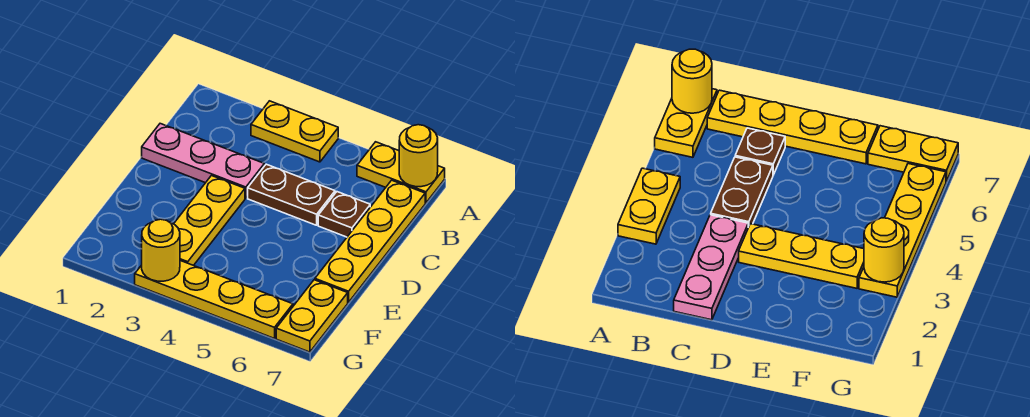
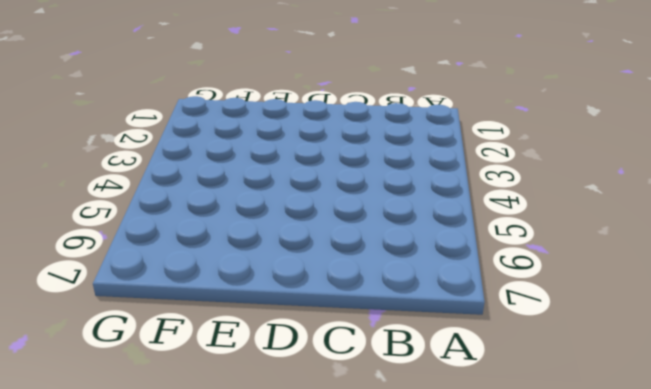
none -> yellow 1x2 plate [251,101,338,162]
none -> yellow 1x2 plate [357,142,445,203]

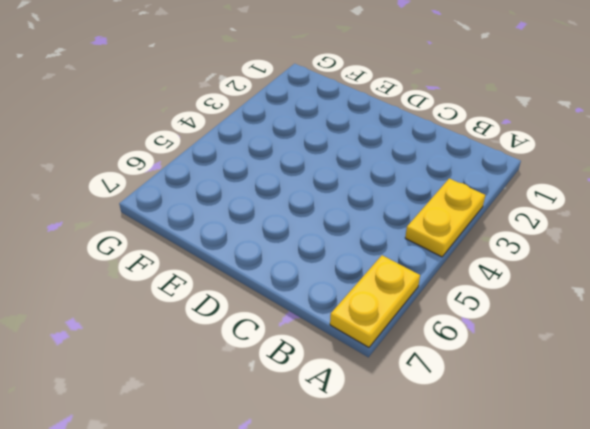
none -> yellow 1x4 plate [315,180,425,302]
none -> pink 1x3 plate [142,124,264,198]

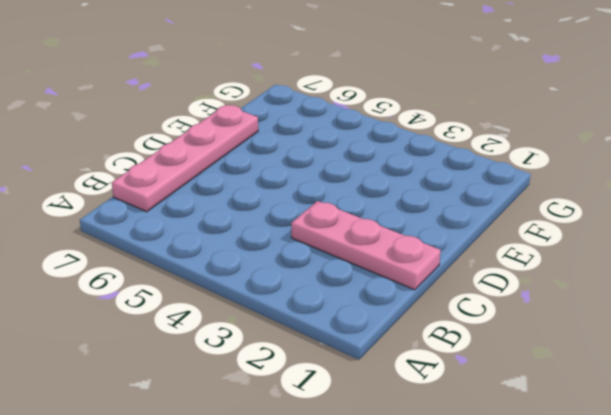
pink 1x4 plate [112,105,258,212] -> yellow 1x4 plate [315,180,425,302]
none -> yellow 1x2 plate [251,101,338,162]
none -> yellow 1x2 plate [357,142,445,203]

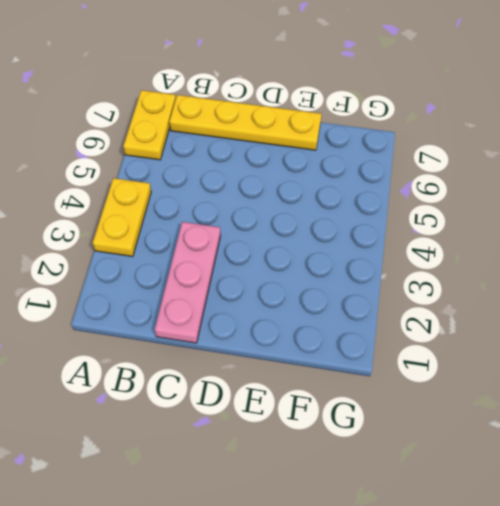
none -> brown 1x2 plate [248,164,335,225]
none -> brown 1x1 plate [318,192,370,237]

